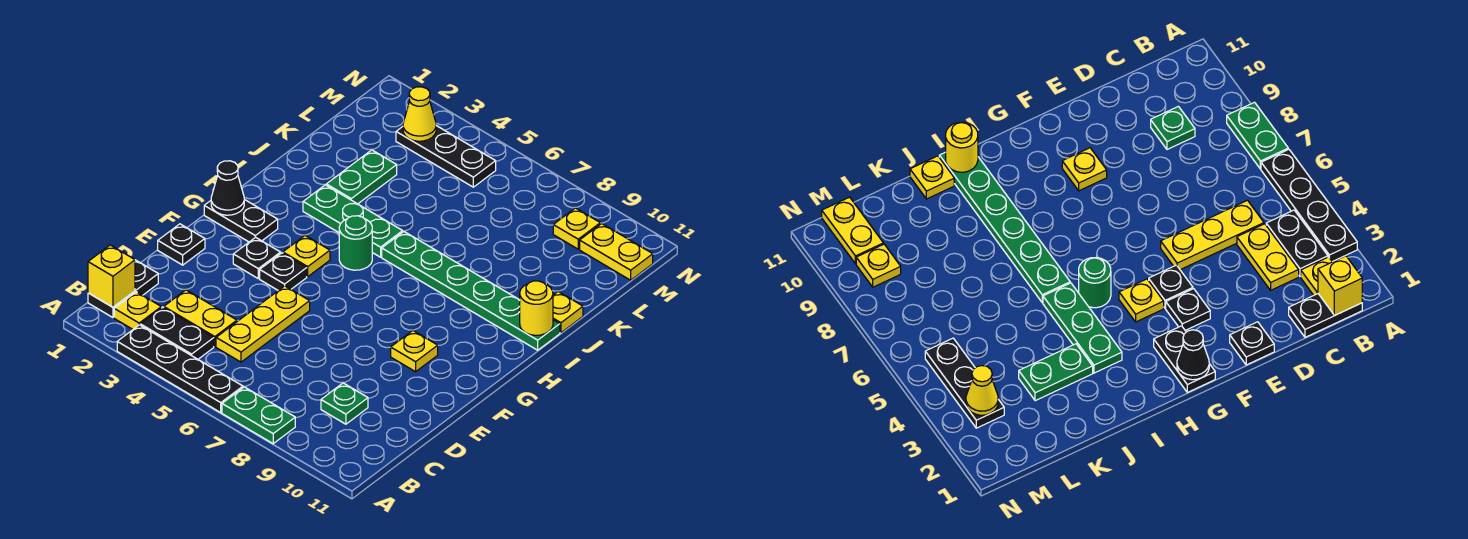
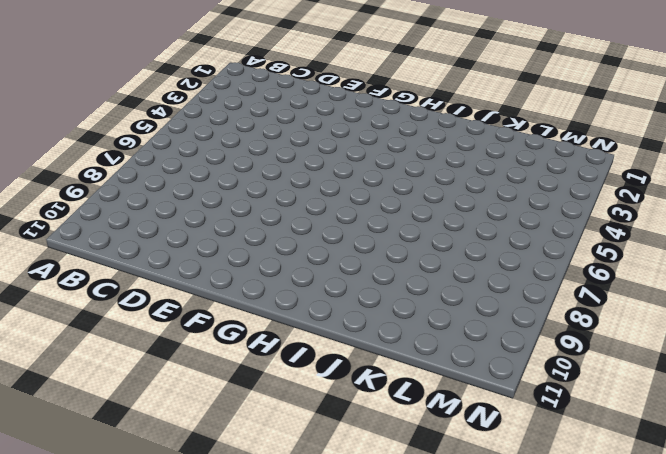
none -> black 1x4 plate [117,325,243,413]
none -> green 1x2 plate [222,387,295,444]
none -> black 1x2 plate [88,260,158,317]

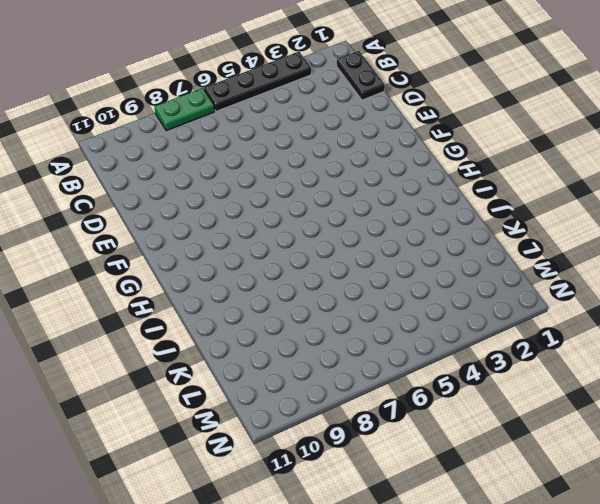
none -> yellow 1x1 plate [114,292,161,329]
none -> black 1x2 plate [140,307,214,359]
none -> yellow 1x2 plate [164,290,237,347]

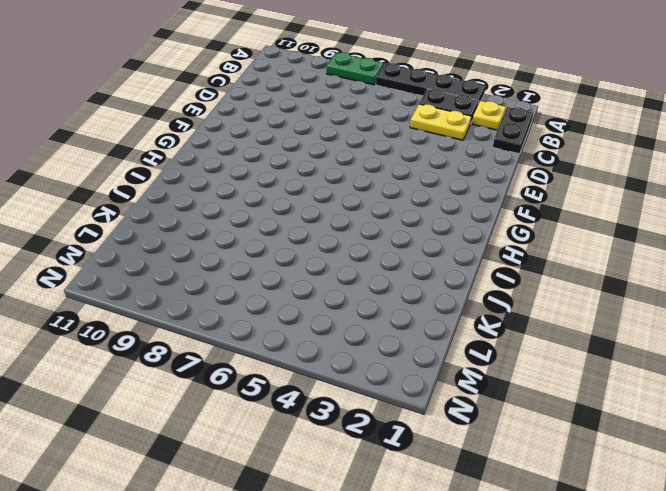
none -> yellow 1x3 plate [216,286,310,362]
none -> green 1x1 plate [321,383,368,424]
none -> black 1x1 plate [158,224,205,265]

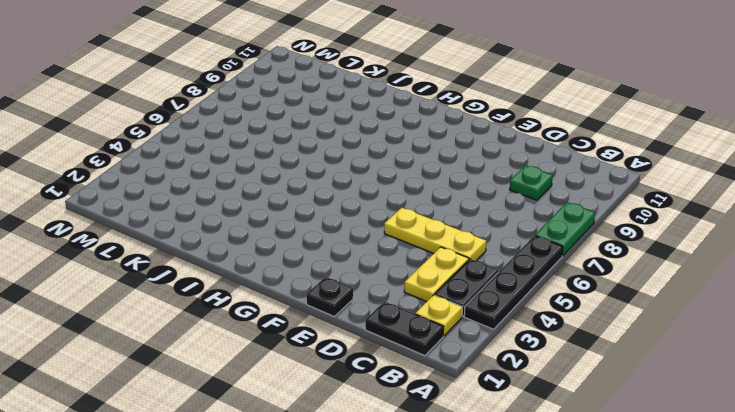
none -> black 1x1 plate [233,237,280,278]
none -> black 1x1 plate [260,253,307,291]
none -> yellow 1x1 plate [391,331,438,372]

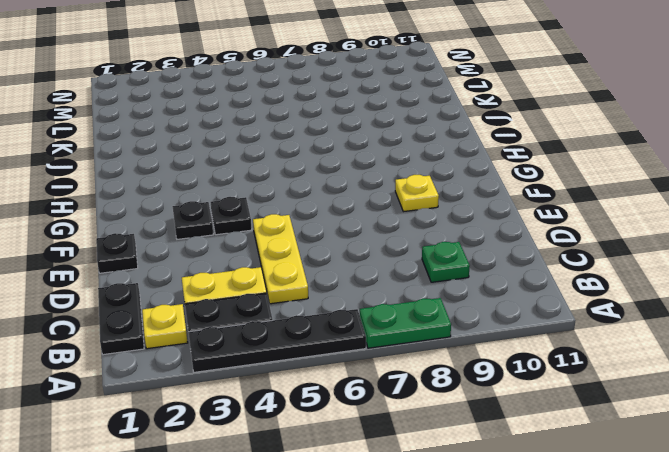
none -> black 1x2 plate [204,200,278,242]
none -> yellow 1x1 plate [283,236,330,277]
none -> green 1x1 round brick [339,216,372,270]

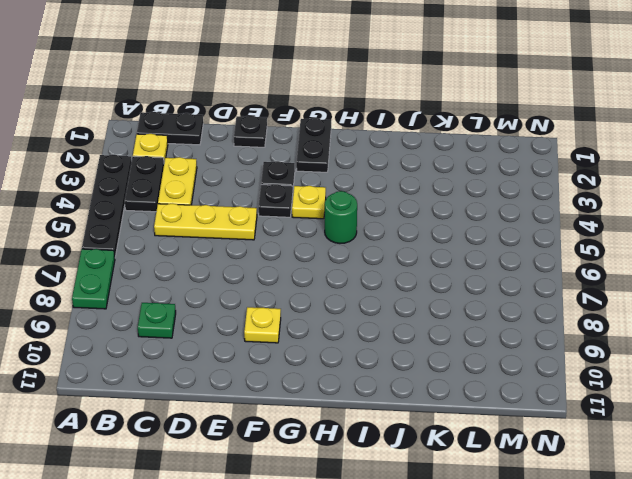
none -> green 1x3 plate [303,185,403,257]
none -> green 1x6 plate [382,232,560,350]
none -> green 1x2 plate [326,150,397,204]

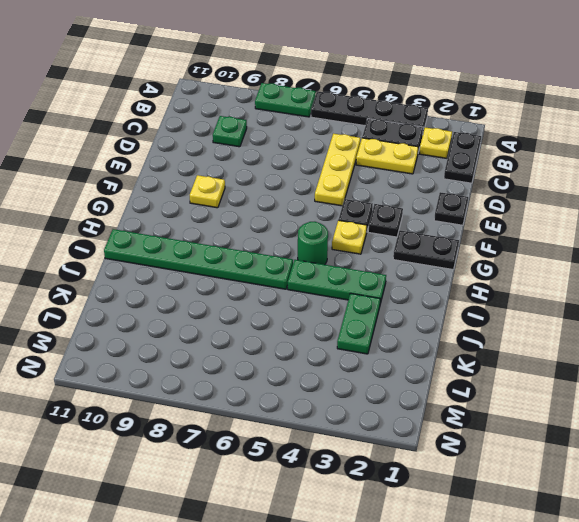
none -> yellow 1x1 plate [553,292,583,333]
none -> black 1x3 plate [396,126,496,187]
none -> yellow 1x1 plate [553,208,600,249]

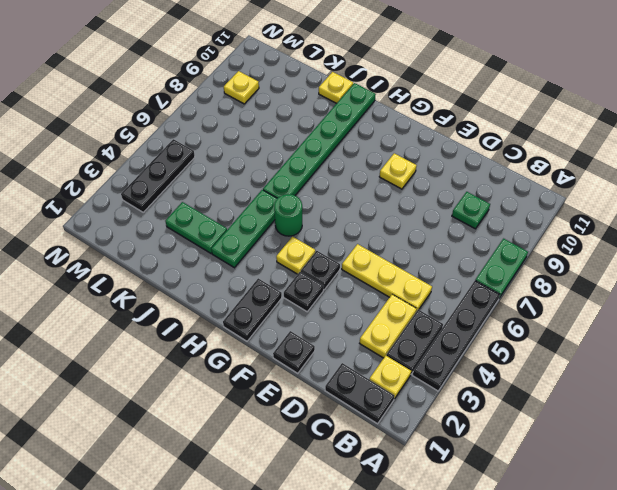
none -> yellow 1x2 plate [580,224,653,280]
none -> yellow 1x1 brick [88,245,135,307]
none -> black 1x1 cone [211,161,244,215]

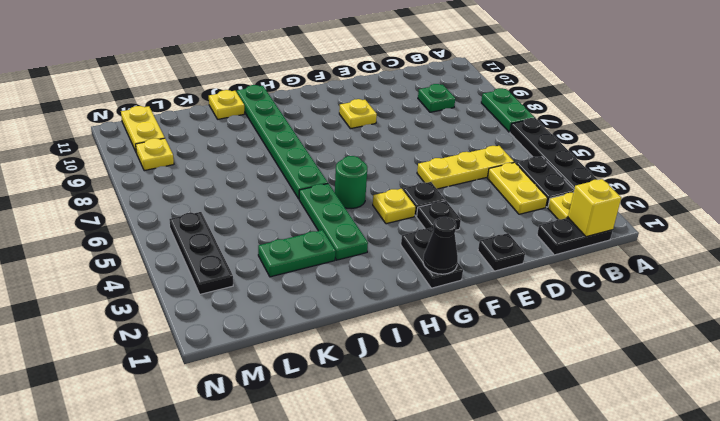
none -> yellow 1x1 round brick [520,281,553,335]
none -> yellow 1x1 cone [403,87,436,141]

